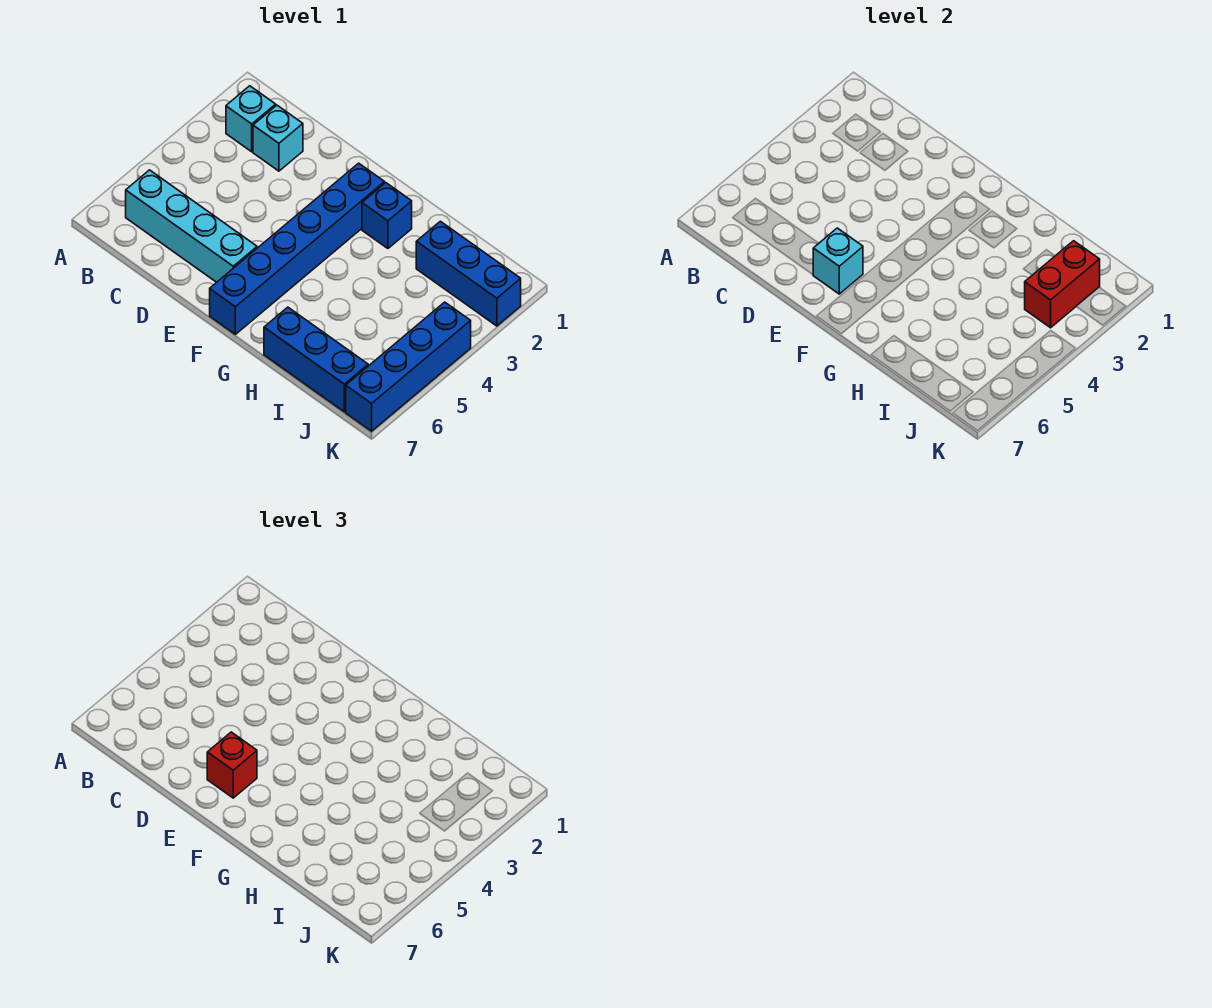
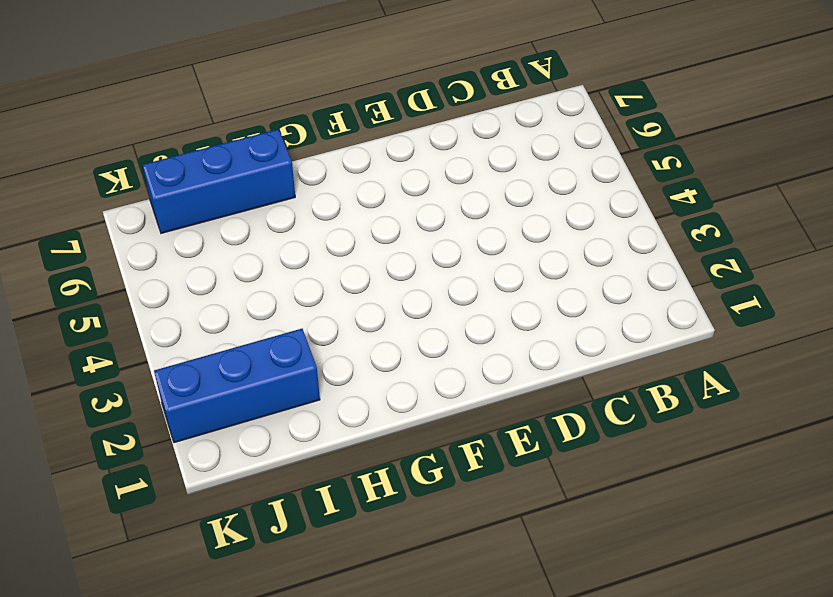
none -> cyan 1x1 brick [226,86,276,152]
none -> cyan 1x4 brick [126,170,257,282]

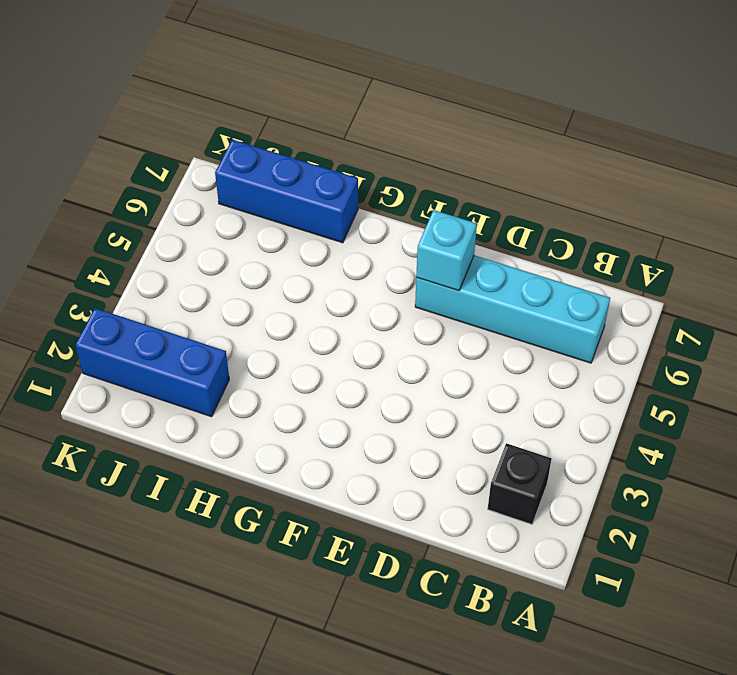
black 1x1 brick [488,443,552,524] -> cyan 1x1 brick [226,86,276,152]
none -> cyan 1x1 brick [253,105,303,171]
none -> blue 1x6 brick [210,163,385,334]

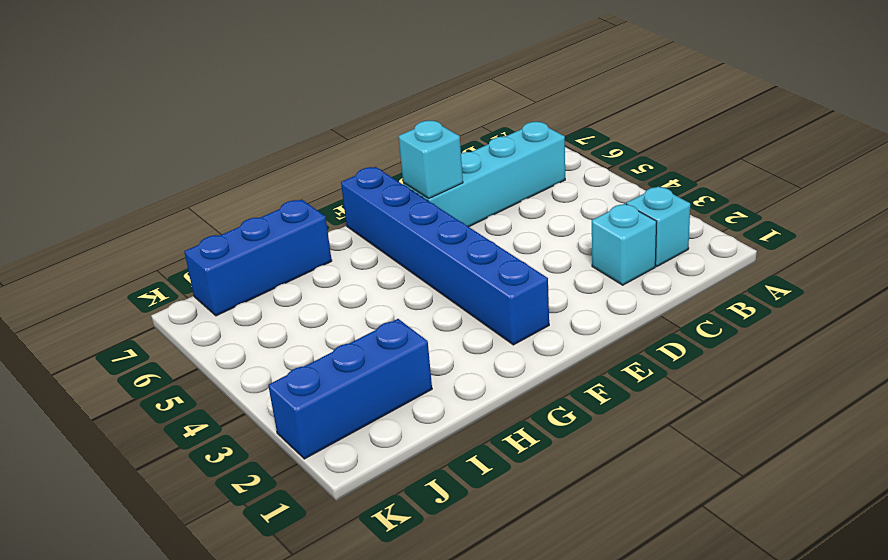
none -> blue 1x1 brick [362,183,412,248]
none -> blue 1x4 brick [346,302,471,431]

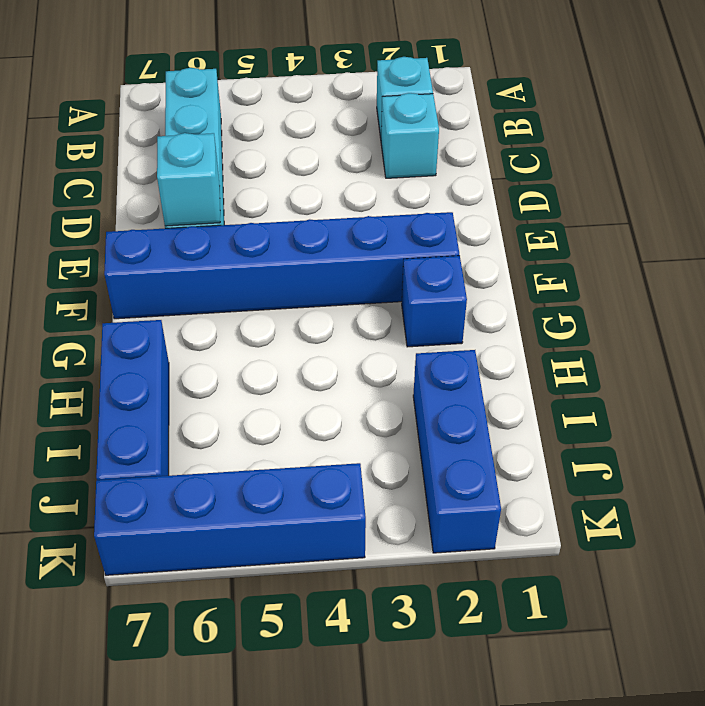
none -> red 1x2 brick [1025,241,1100,328]
none -> red 1x1 brick [207,732,257,798]

